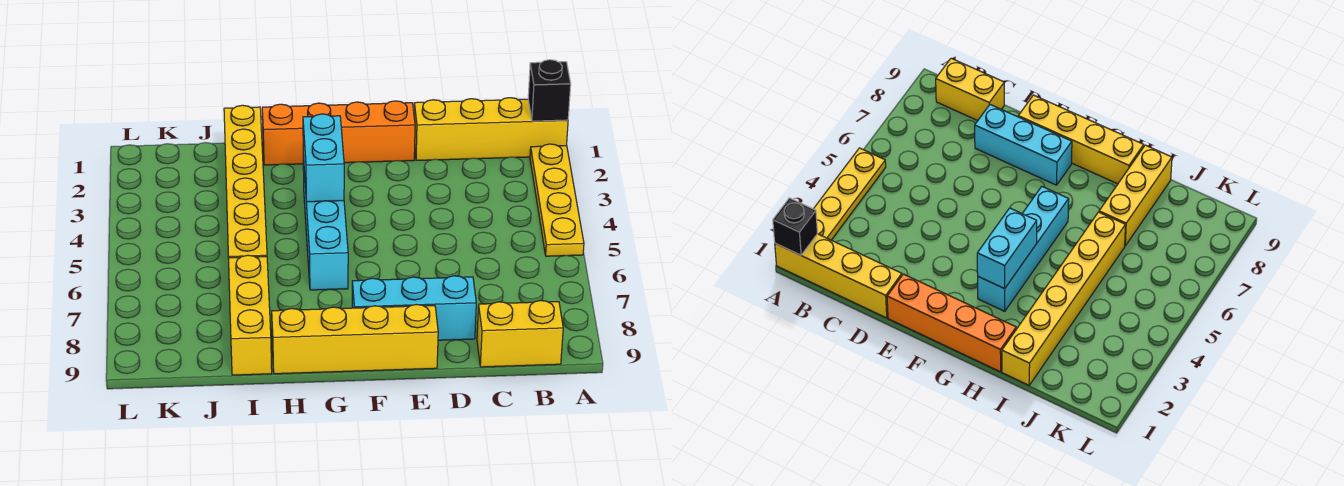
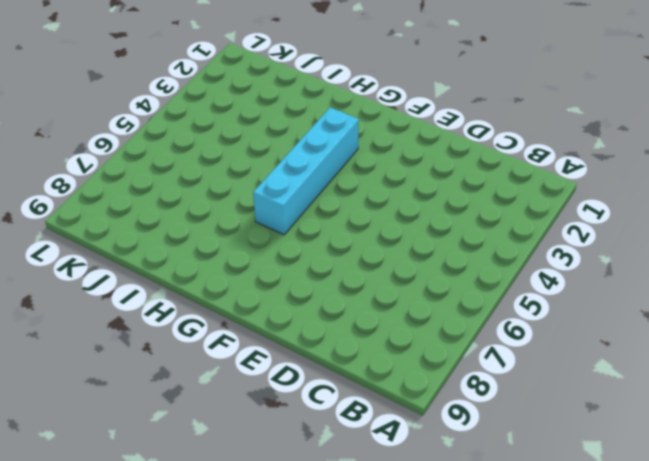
none -> yellow 1x4 brick [414,98,568,160]
none -> yellow 1x4 plate [530,144,584,256]

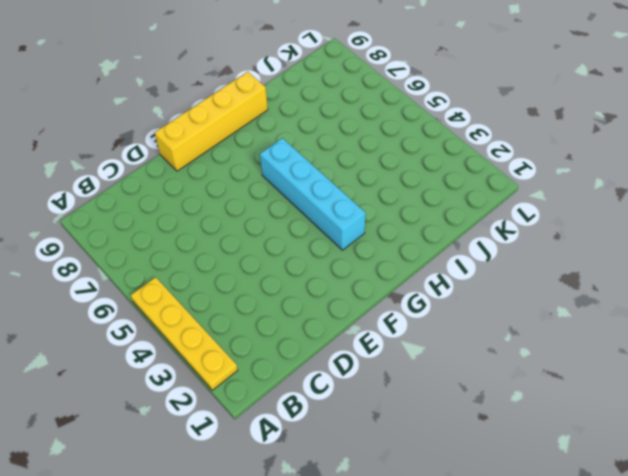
none -> yellow 1x4 brick [414,98,568,160]
none -> yellow 1x2 brick [477,300,563,367]

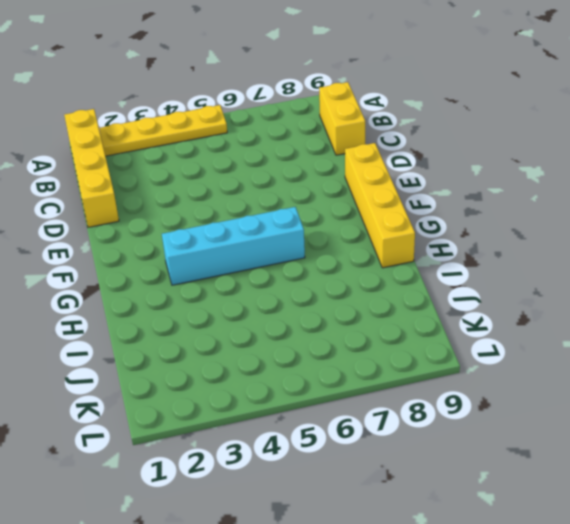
none -> cyan 1x3 brick [352,276,476,340]
none -> orange 1x4 brick [262,101,415,165]

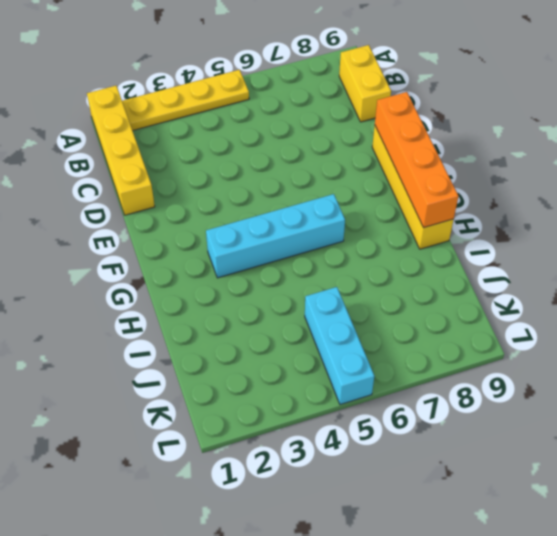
orange 1x4 brick [375,92,458,228] -> orange 1x4 brick moved to [262,101,415,165]
cyan 1x3 brick [305,287,374,405] -> cyan 1x3 brick moved to [352,276,476,340]
none -> yellow 1x6 brick [224,105,267,258]
none -> yellow 1x3 brick [229,255,272,375]

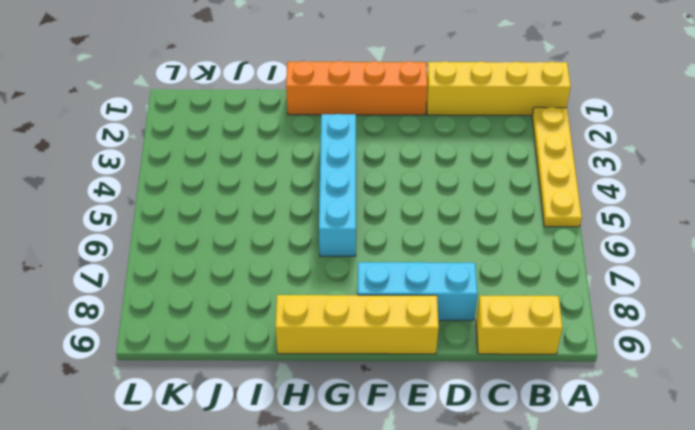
none -> yellow 1x6 brick [224,105,267,258]
none -> yellow 1x3 brick [229,255,272,375]

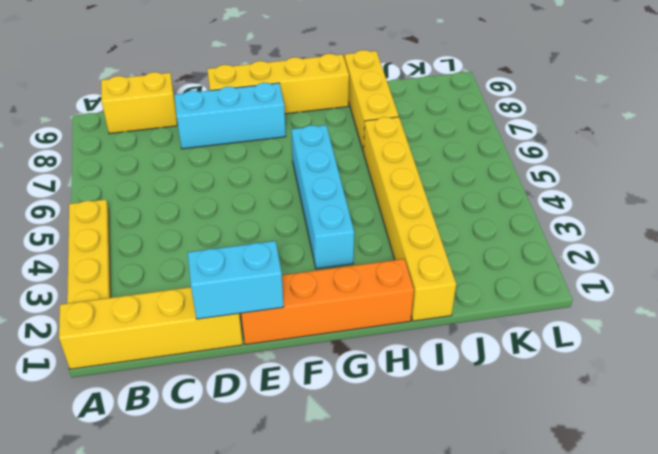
cyan 1x2 brick [188,241,284,319] -> cyan 1x2 brick turned to [303,114,344,202]
none -> black 1x1 brick [528,60,571,121]

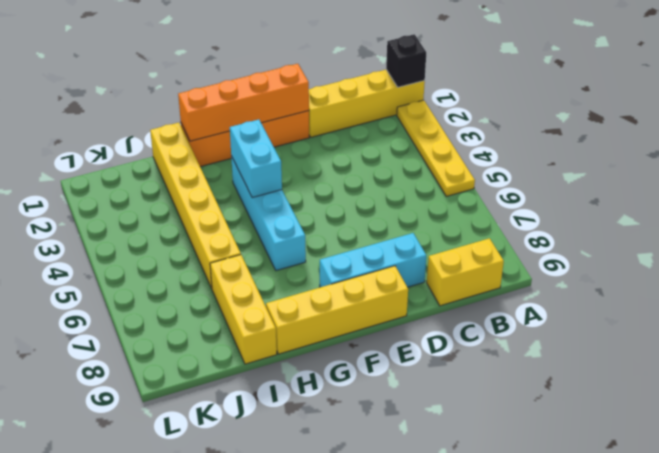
orange 1x4 brick [178,64,309,141] -> none

